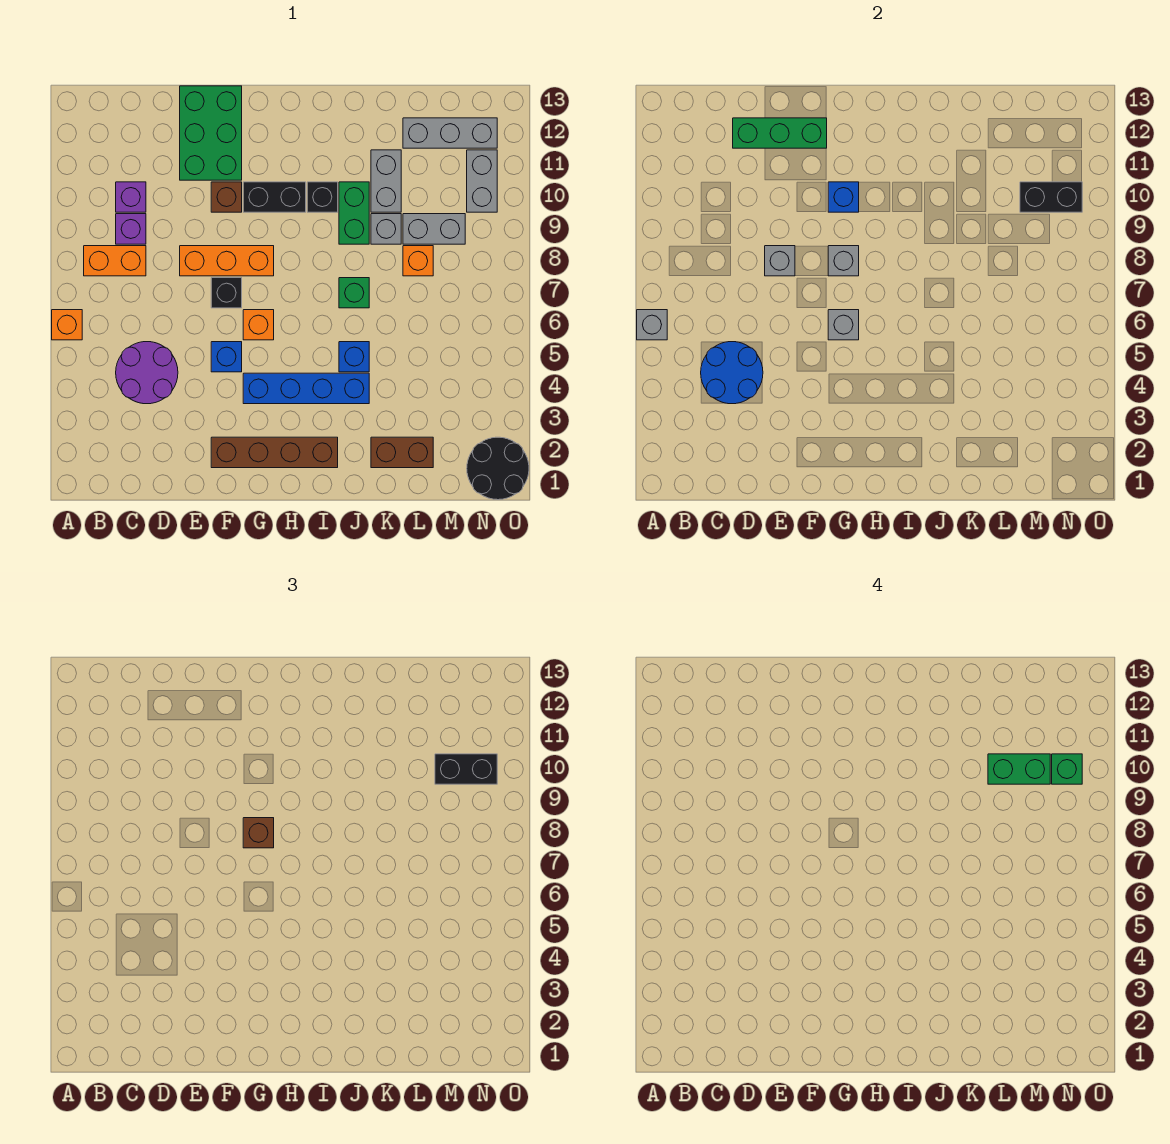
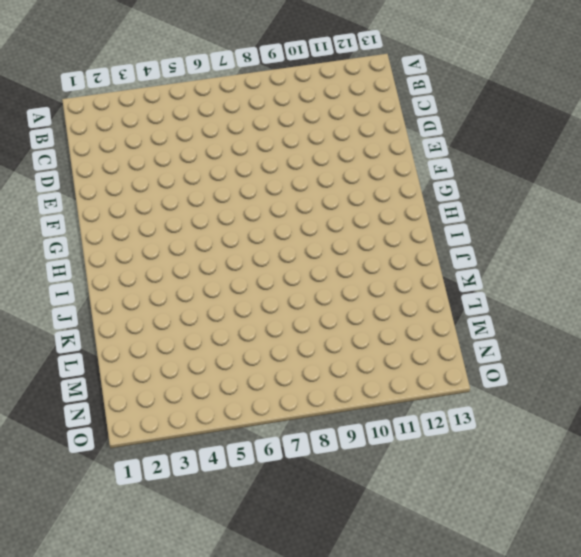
none -> orange 1x1 brick [52,310,82,340]
none -> orange 1x2 brick [84,246,146,276]
none -> purple 2x2 round brick [116,342,178,404]
none -> purple 1x1 brick [116,214,146,244]

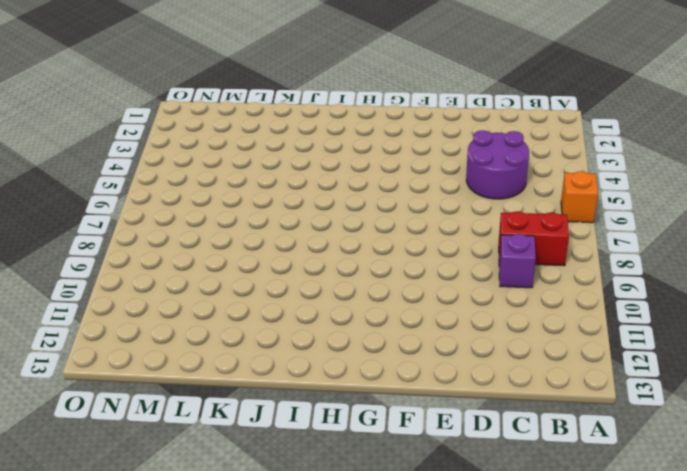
red 1x2 brick [499,211,569,266] -> orange 1x2 brick [84,246,146,276]
none -> purple 1x1 brick [116,182,146,212]
none -> orange 1x3 brick [180,246,274,276]
none -> green 2x3 brick [180,86,242,180]
none -> brown 1x4 brick [211,437,338,468]

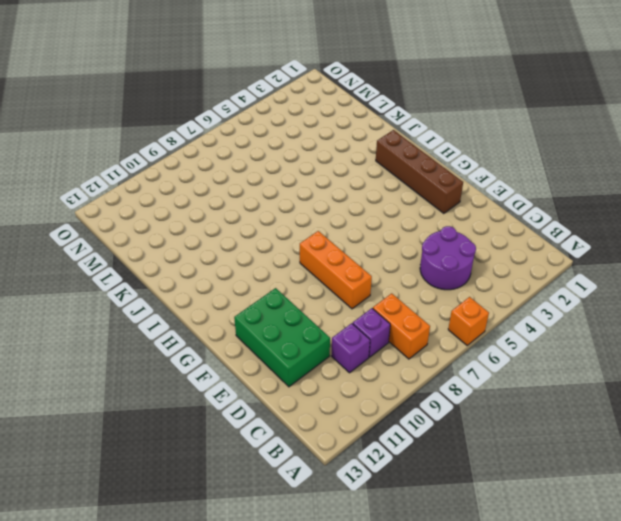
green 2x3 brick [234,288,330,387] -> green 2x3 brick turned to [180,86,242,180]
none -> blue 1x1 brick [211,342,242,372]
none -> black 1x1 brick [211,278,242,308]
none -> brown 1x1 brick [211,182,242,212]
none -> blue 1x4 brick [243,373,369,404]

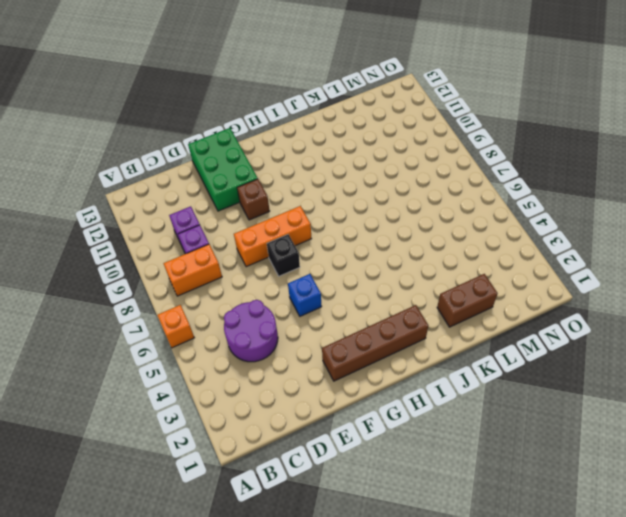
none -> blue 1x4 brick [243,373,369,404]
none -> orange 1x1 brick [243,310,274,340]
none -> black 1x2 brick [243,182,306,212]
none -> black 1x1 brick [307,182,338,212]

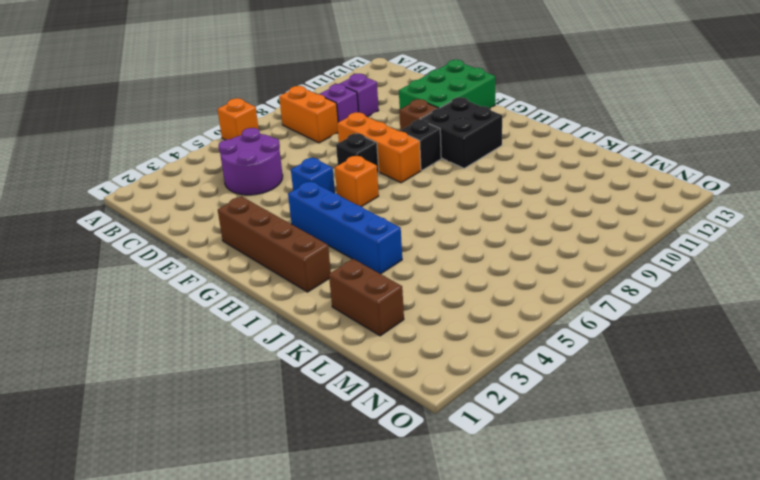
black 1x1 brick [400,120,441,170] -> black 1x1 brick moved to [307,182,338,212]
black 2x2 brick [421,97,502,168] -> black 1x2 brick [243,182,306,212]
none -> blue 1x1 brick [339,342,369,372]
none -> green 1x1 brick [339,278,369,308]
none -> green 1x2 brick [339,182,369,244]
none -> grey 1x1 brick [371,214,401,244]

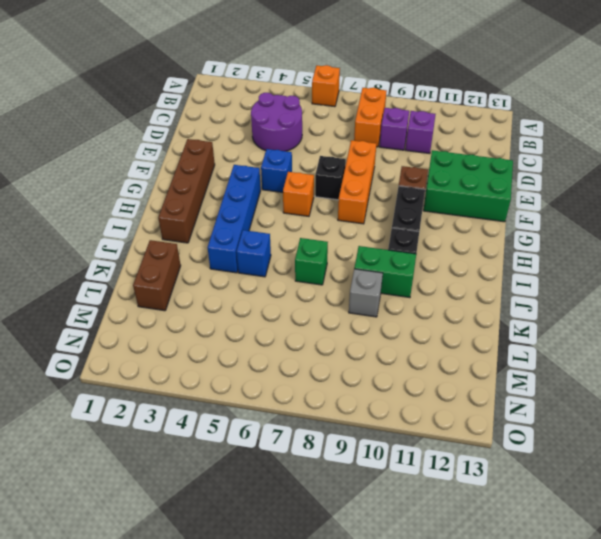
none -> grey 1x2 brick [371,150,401,212]
none -> orange 1x1 brick [403,246,433,276]
none -> grey 1x2 brick [403,214,465,244]
none -> grey 1x3 brick [403,118,497,148]

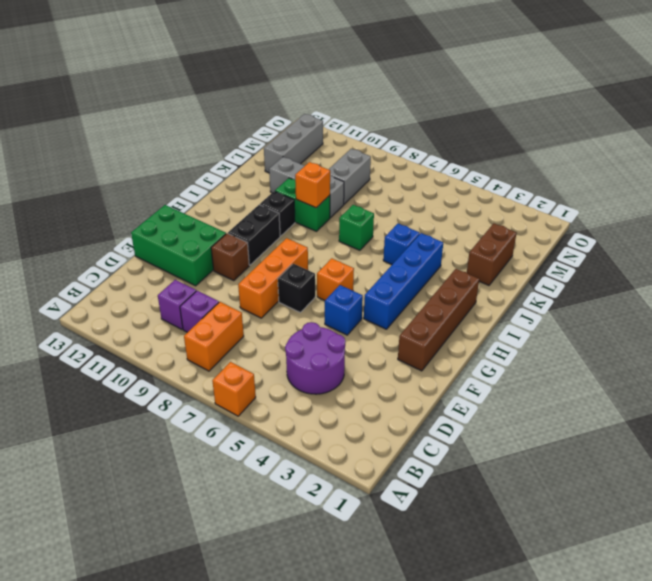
orange 1x1 brick [295,162,330,208] -> orange 1x1 brick moved to [403,246,433,276]
none -> black 2x2 round brick [467,437,529,500]
none -> grey 1x2 brick [467,150,497,212]
none -> grey 1x1 brick [637,310,667,340]
none -> blue 2x2 round brick [701,342,763,404]

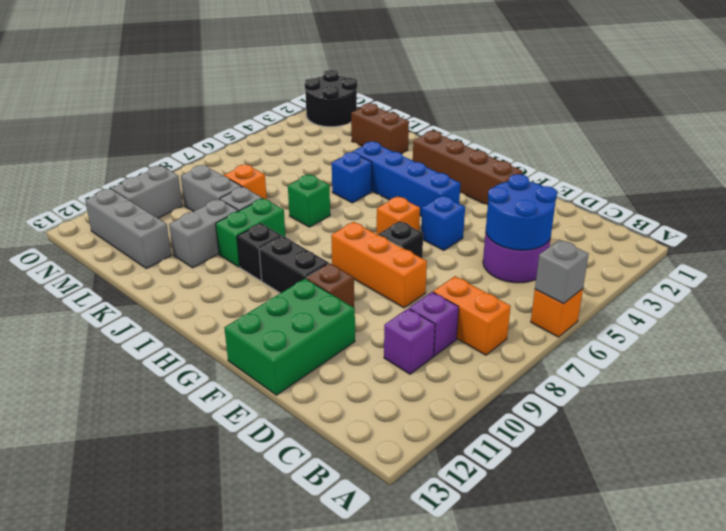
none -> green 1x3 brick [733,118,827,148]
none -> grey 1x1 brick [765,246,795,276]
none -> grey 1x1 brick [828,310,859,340]
none -> grey 1x1 brick [828,246,859,276]

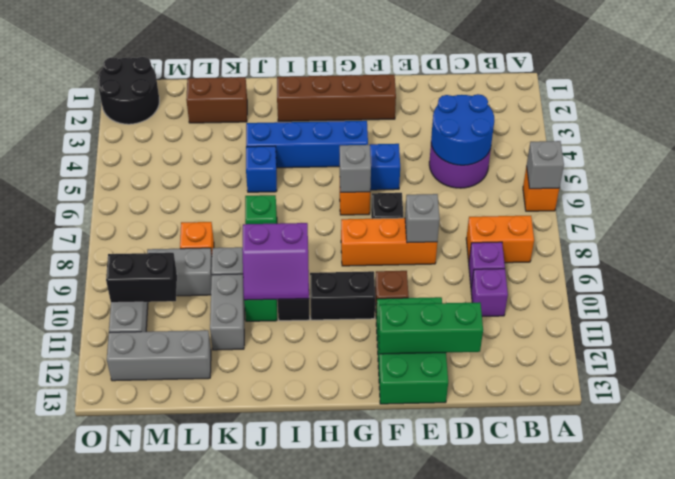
purple 2x2 slope [242,223,309,300] -> none
none -> grey 1x1 brick [828,246,859,276]
none -> blue 1x1 brick [828,182,859,212]
none -> brown 1x1 brick [243,818,274,848]
none -> black 1x2 brick [435,754,497,784]

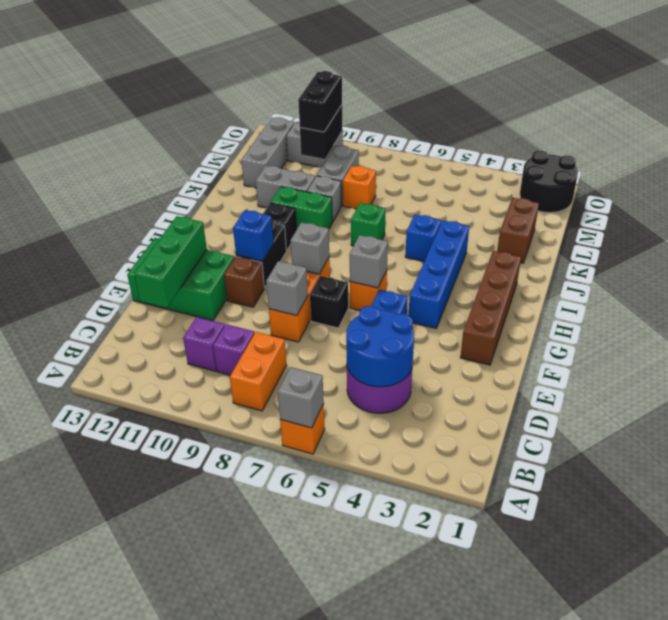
none -> brown 1x1 brick [243,818,274,848]
none -> green 1x2 brick [988,754,1050,784]
none -> green 1x1 brick [1052,754,1082,784]

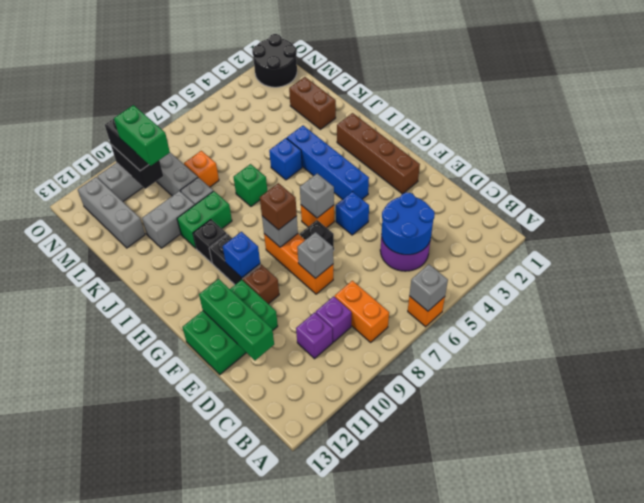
none -> green 1x1 brick [1052,754,1082,784]

